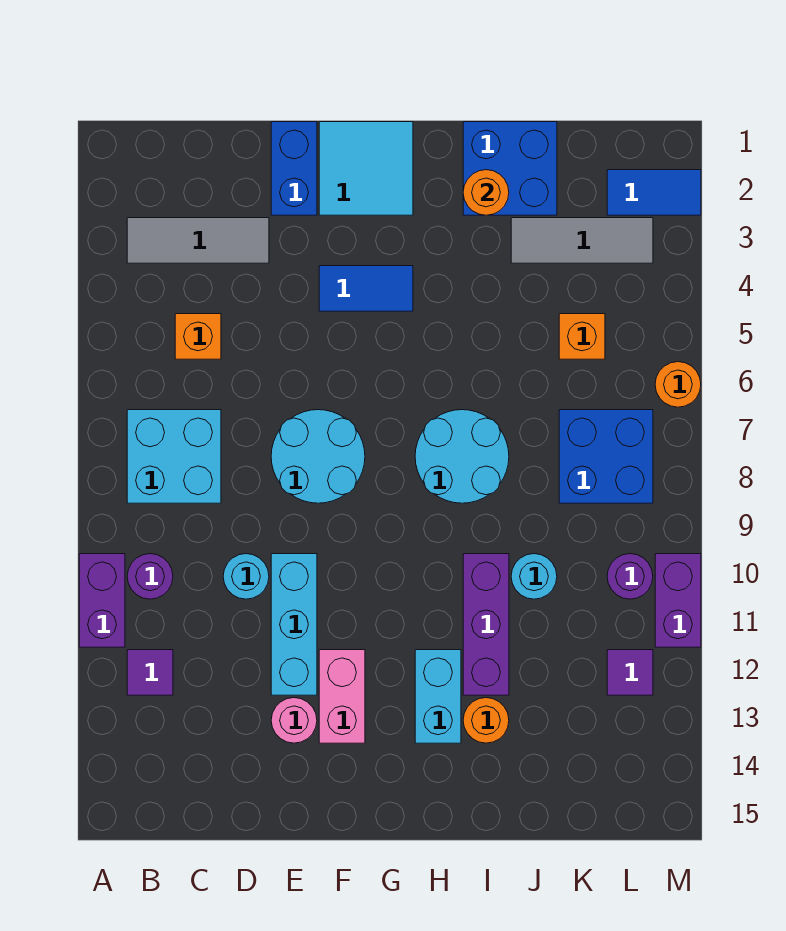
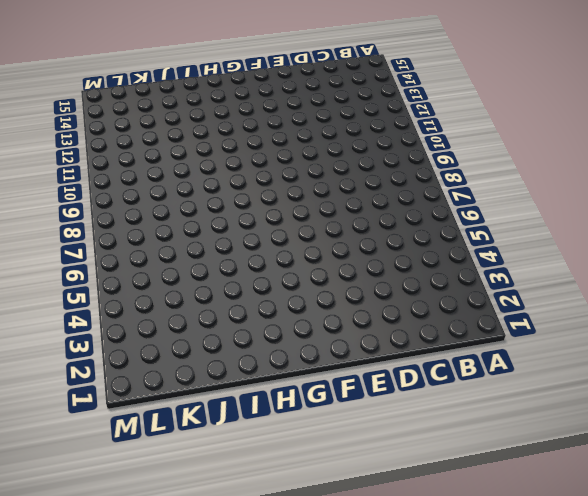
none -> purple 1x2 brick [79,554,125,647]
none -> grey 1x3 tile [127,218,269,263]
none -> cyan 2x2 brick [127,410,221,503]

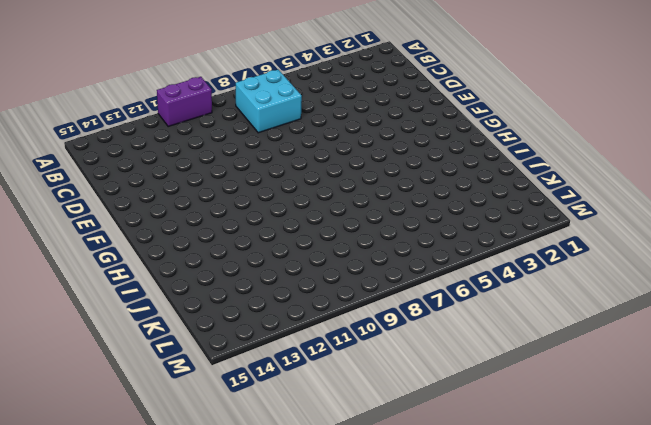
none -> grey 1x3 tile [127,218,269,263]
none -> purple 1x1 round brick [127,554,173,599]
none -> purple 1x1 tile [127,650,173,695]

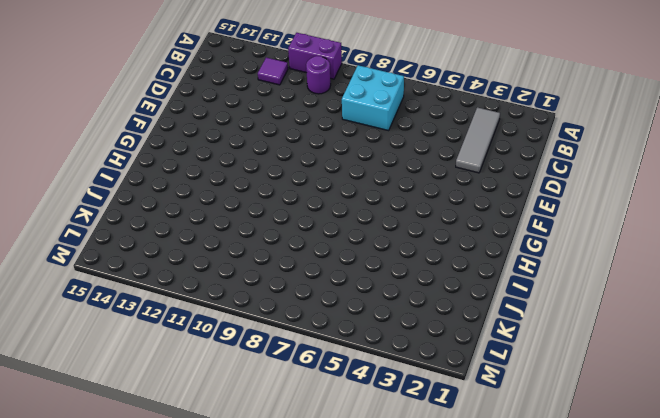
none -> orange 1x1 brick [175,314,221,359]
none -> cyan 1x1 round brick [223,554,269,599]
none -> blue 1x2 brick [271,122,317,215]

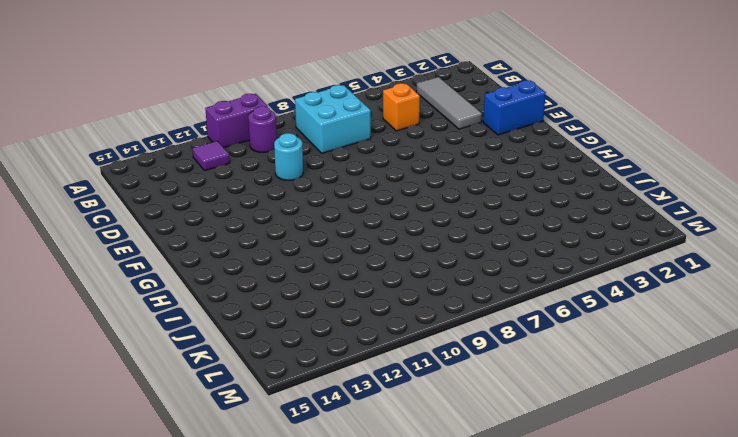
none -> cyan 2x2 round brick [271,410,365,503]
none -> cyan 1x3 brick [271,554,317,695]
none -> pink 1x1 round brick [271,698,317,743]

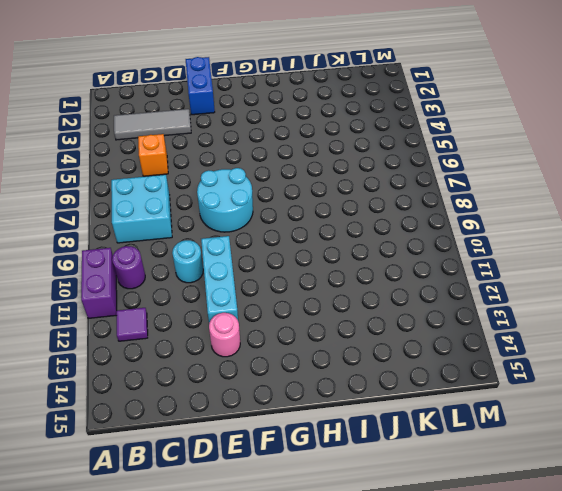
none -> cyan 2x2 tile [319,122,413,215]
none -> blue 1x2 tile [319,266,413,311]
none -> pink 1x2 brick [319,650,365,743]

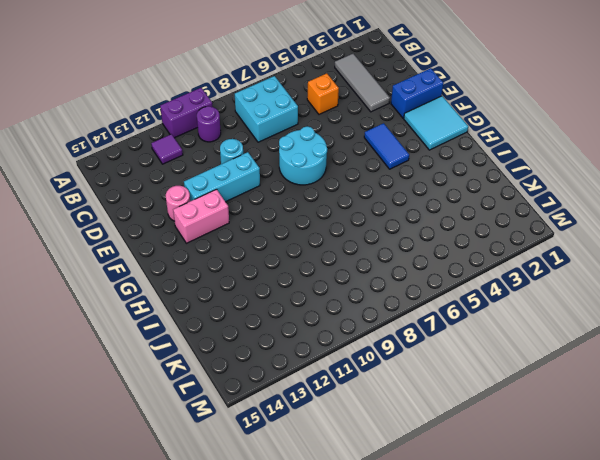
none -> cyan 2x2 round brick [415,410,509,503]
none -> cyan 1x2 brick [415,650,461,743]
none -> blue 2x2 brick [463,122,557,215]

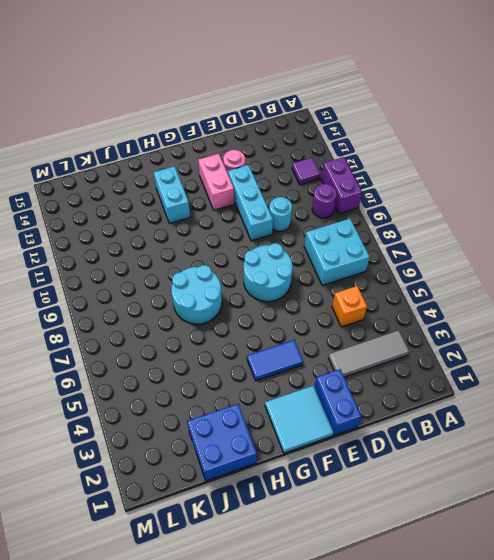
none -> purple 1x3 brick [463,554,509,695]
none -> orange 1x1 round brick [463,698,509,743]
none -> grey 1x3 tile [511,218,653,263]

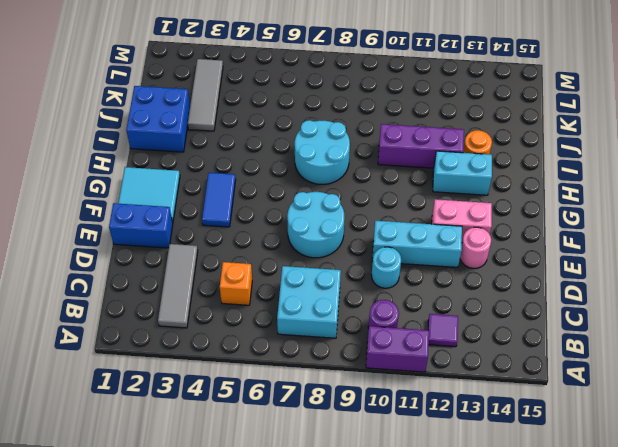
none -> cyan 1x1 round brick [511,554,557,599]
none -> orange 1x1 brick [559,314,605,359]
none -> blue 2x2 brick [559,410,653,503]

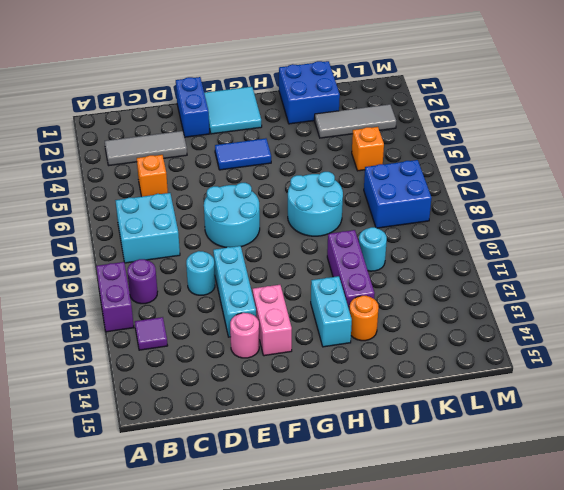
none -> blue 1x2 tile [607,170,701,215]
none -> purple 1x1 round brick [607,554,653,599]
none -> purple 1x1 tile [607,650,653,695]

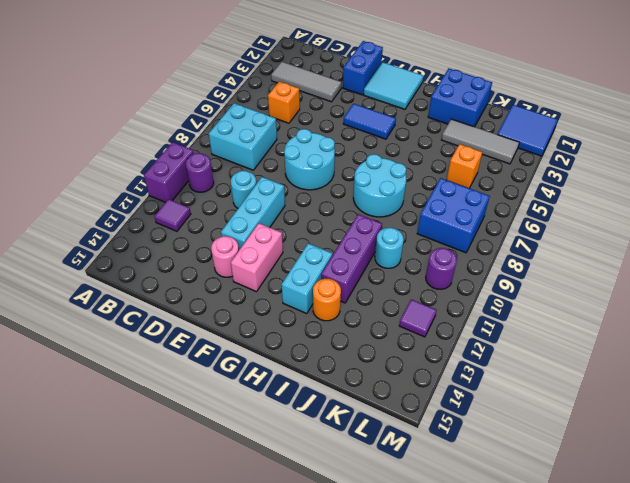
blue 2x2 tile [497,105,558,156] -> blue 1x2 tile [607,170,701,215]
none -> orange 1x1 round brick [655,362,701,407]
none -> purple 1x2 brick [655,554,701,647]
none -> orange 1x1 round brick [463,170,509,215]

